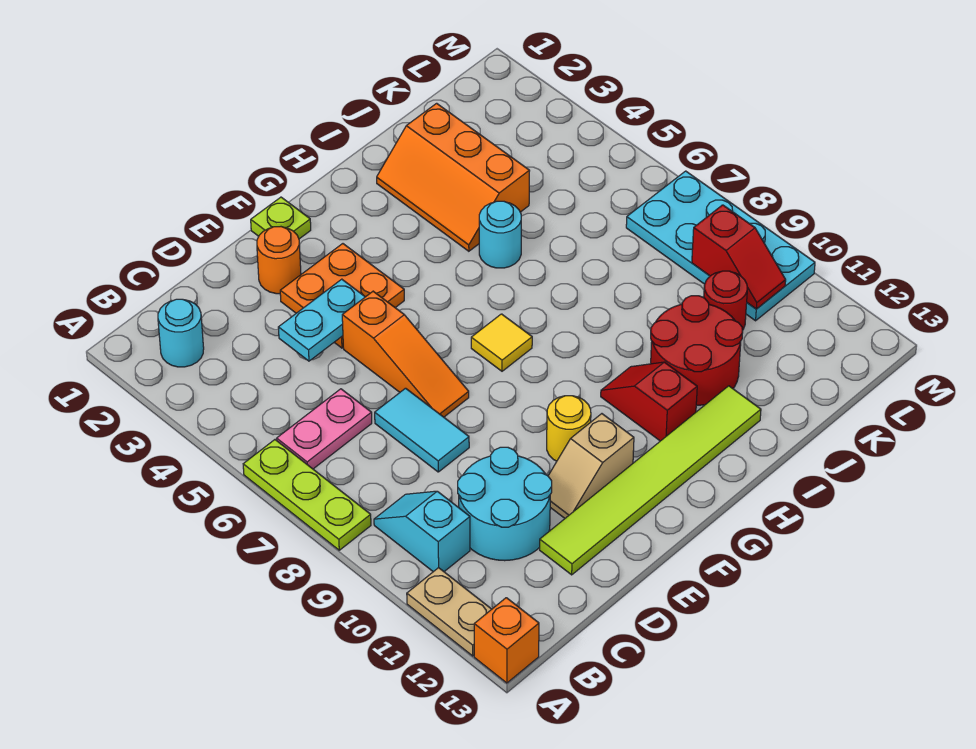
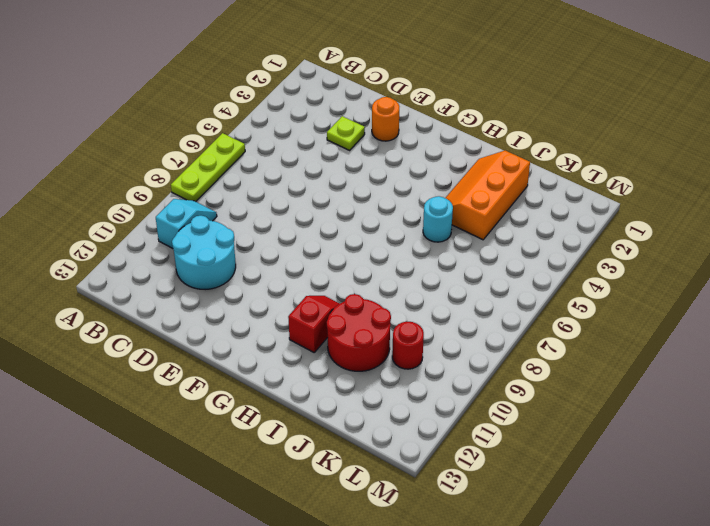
lime 1x1 plate [327,116,365,150] -> lime 1x1 plate moved to [251,197,311,239]
none -> tan 1x2 plate [407,568,492,656]
none -> orange 1x1 brick [474,598,539,683]
none -> cyan 1x1 round brick [158,299,204,367]

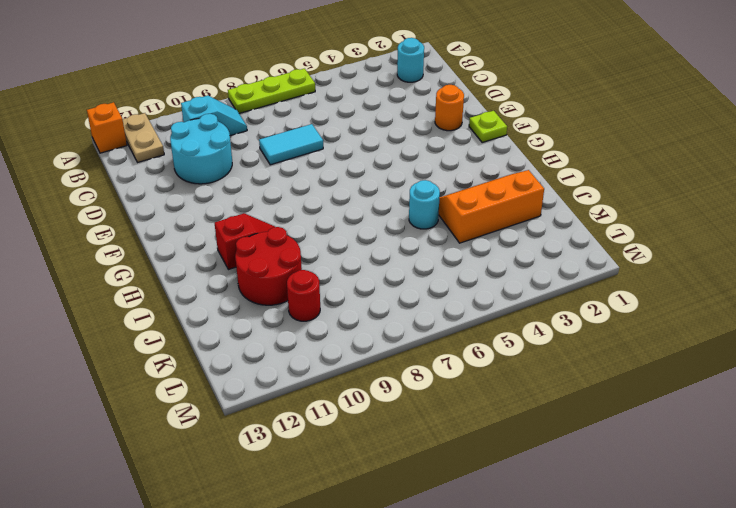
tan 1x2 plate [122,113,164,162] -> tan 1x2 plate turned to [407,568,492,656]
none -> pink 1x2 plate [277,389,372,469]
none -> lime 1x6 tile [540,386,761,575]
none -> orange 2x2 plate [280,244,404,348]

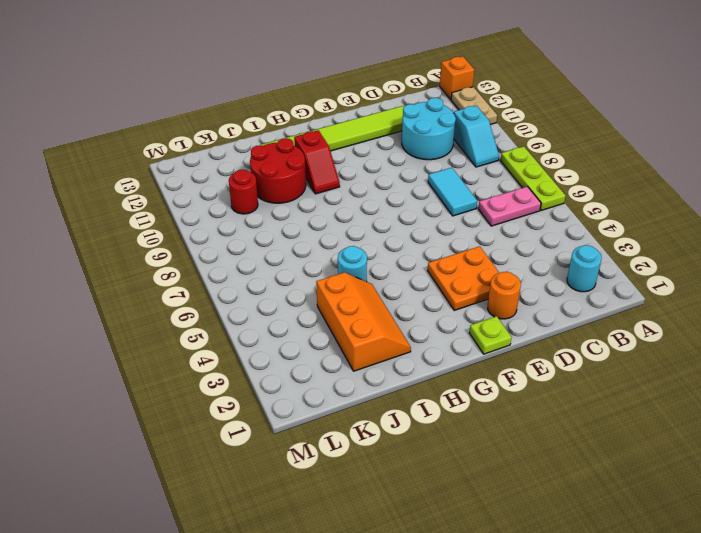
none -> orange 1x3 slope [342,291,469,417]
none -> tan 1x2 slope [548,414,634,518]
none -> yellow 1x1 round brick [547,396,591,461]

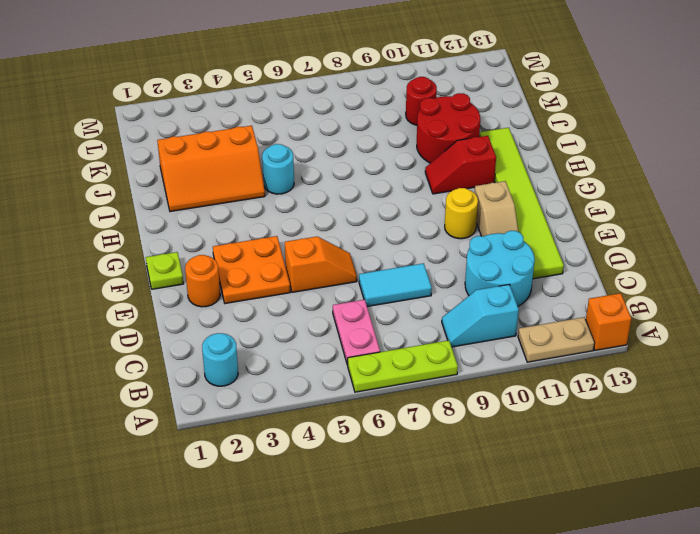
orange 1x2 slope [285,237,357,292] -> orange 1x3 slope [342,291,469,417]
none -> yellow 1x1 tile [471,314,532,371]
none -> cyan 2x4 plate [626,171,815,321]
none -> cyan 1x2 plate [278,279,365,361]

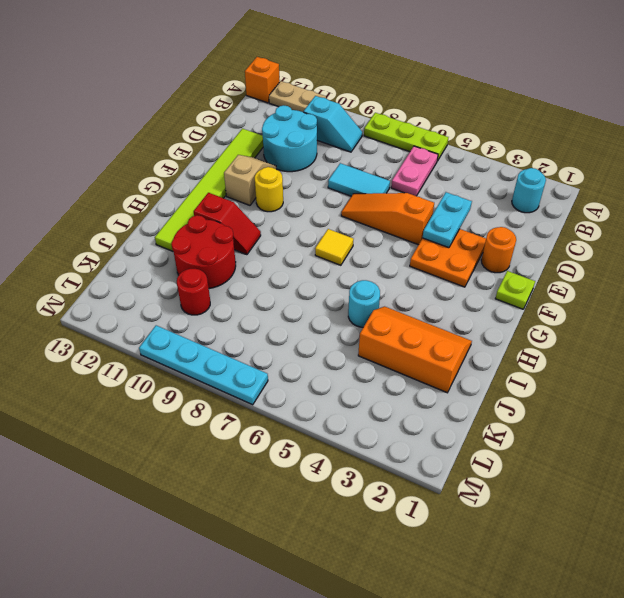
cyan 1x4 plate [139,325,268,405] -> cyan 2x4 plate [626,171,815,321]
none -> red 1x2 slope [692,205,786,309]

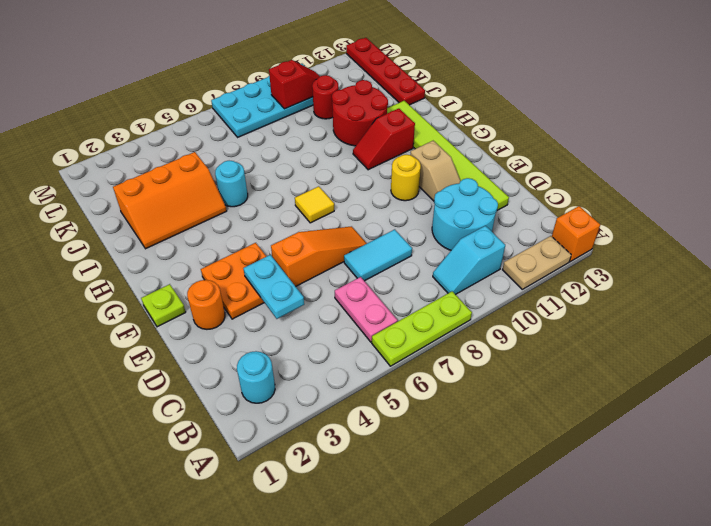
red 1x4 plate [346,38,425,105] -> none

